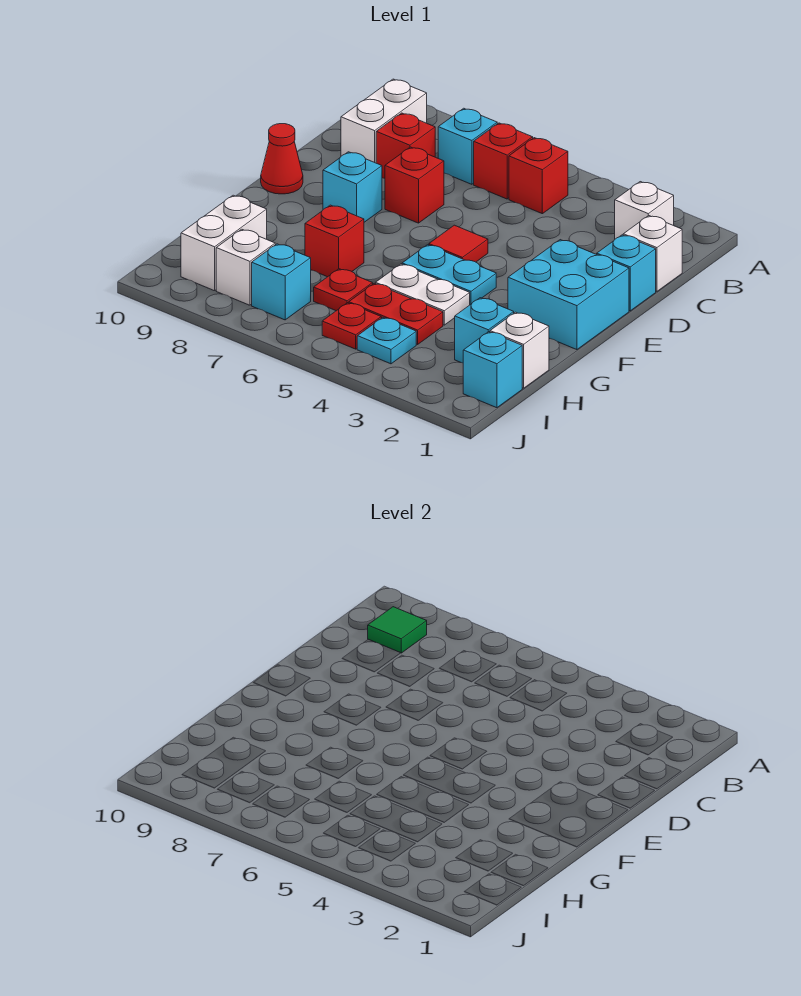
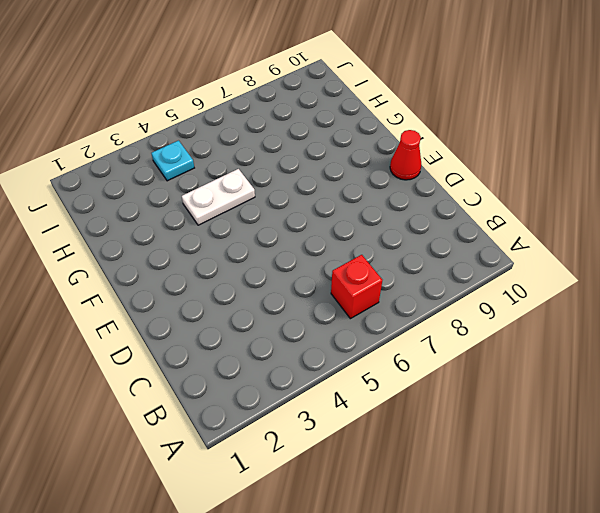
none -> white 1x1 brick [615,182,674,239]
none -> red 1x1 brick [509,138,568,214]
none -> cyan 1x1 brick [438,108,497,184]

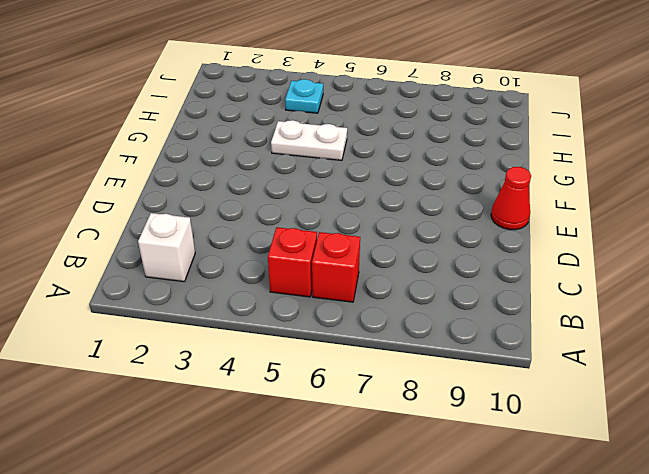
none -> cyan 1x1 brick [438,108,497,184]
none -> white 1x2 brick [341,79,427,163]
none -> white 1x1 brick [623,216,682,291]

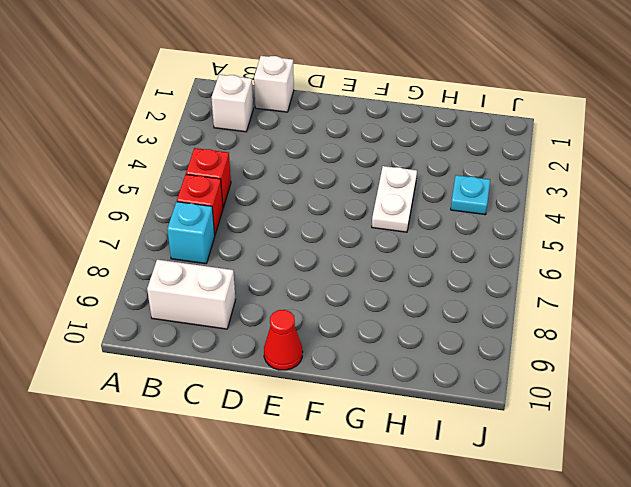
none -> red 1x1 brick [376,113,435,179]
none -> cyan 1x1 brick [597,235,656,311]
none -> red 1x1 brick [385,147,444,223]

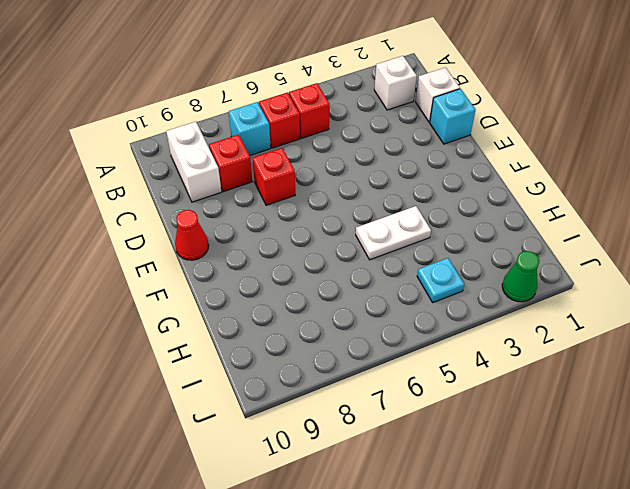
green 1x1 cone [502,251,540,302] -> none
none -> cyan 2x2 brick [508,240,629,350]
none -> red 1x1 tile [429,225,488,262]
none -> cyan 1x1 brick [323,152,382,222]

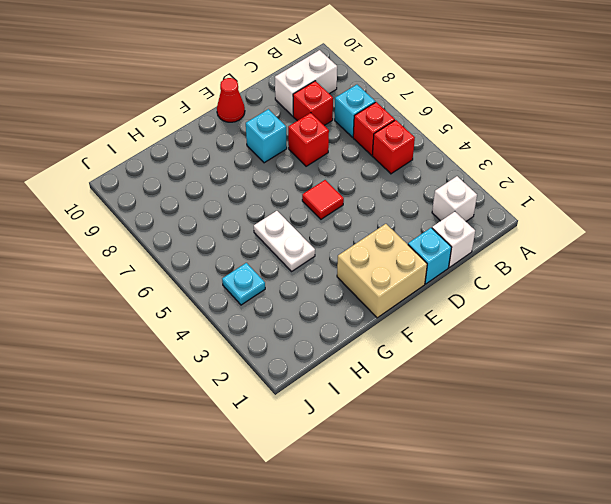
tan 2x2 brick [337,224,427,318] -> cyan 2x2 brick [508,240,629,350]
none -> cyan 1x2 plate [402,245,496,305]
none -> red 1x1 brick [305,205,364,277]
none -> white 1x1 brick [490,312,549,388]

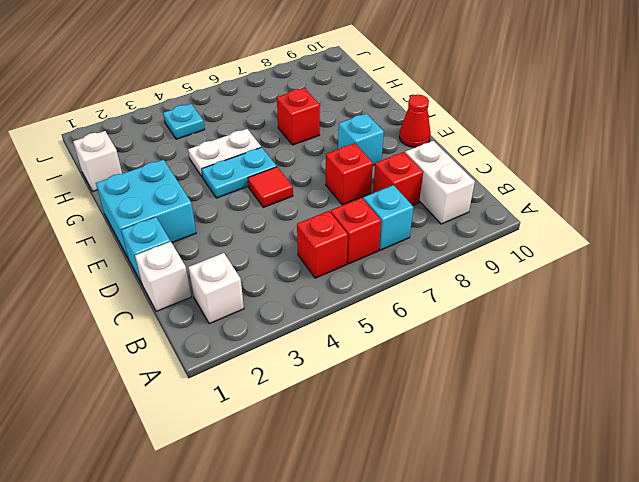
none -> cyan 1x1 brick [455,298,514,363]
none -> red 1x2 plate [349,283,443,344]
none -> red 1x1 plate [314,269,373,311]

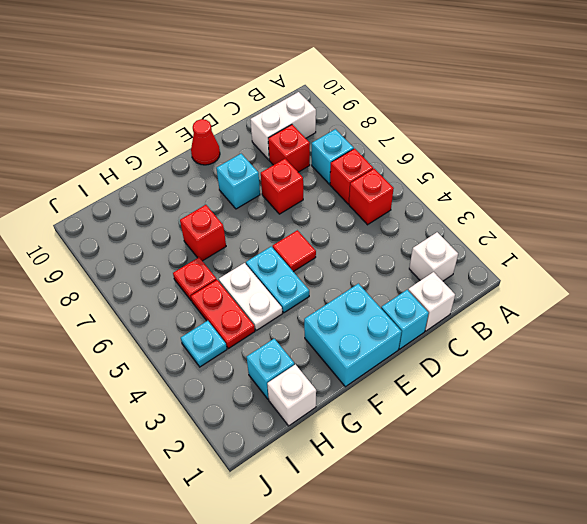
none -> white 1x2 brick [181,195,267,291]
none -> cyan 1x1 brick [463,332,522,408]
none -> red 1x1 plate [322,303,381,349]

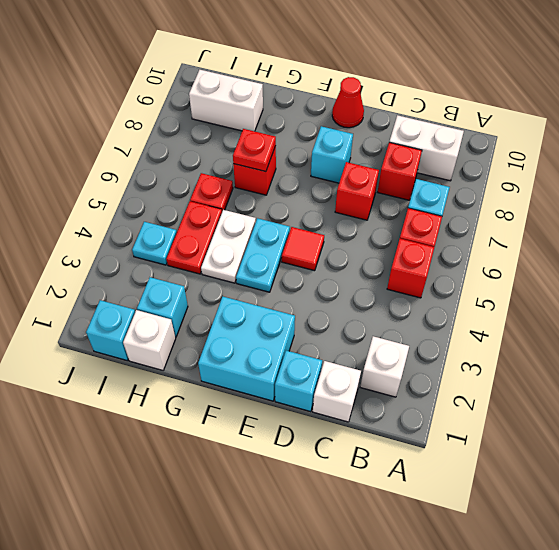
red 1x1 plate [233,129,276,172] -> red 1x1 plate moved to [322,303,381,349]
none -> cyan 1x1 brick [252,244,311,320]
none -> white 1x1 brick [216,229,275,305]
none -> green 1x1 tile [368,607,427,653]

